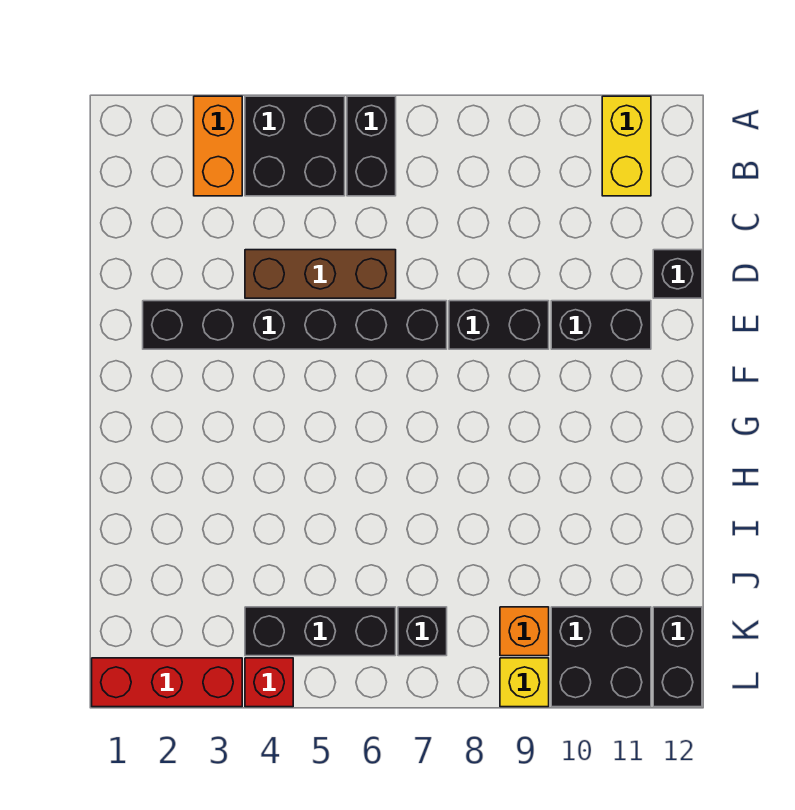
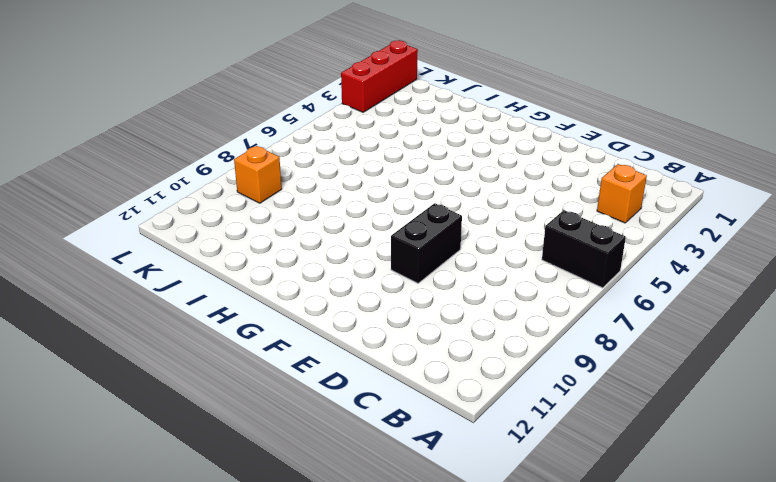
orange 1x1 brick [597,164,647,223] -> orange 1x2 brick [194,96,242,196]
none -> black 2x2 brick [245,96,345,196]
none -> yellow 1x2 brick [602,96,651,196]
none -> brown 1x3 brick [245,250,396,298]

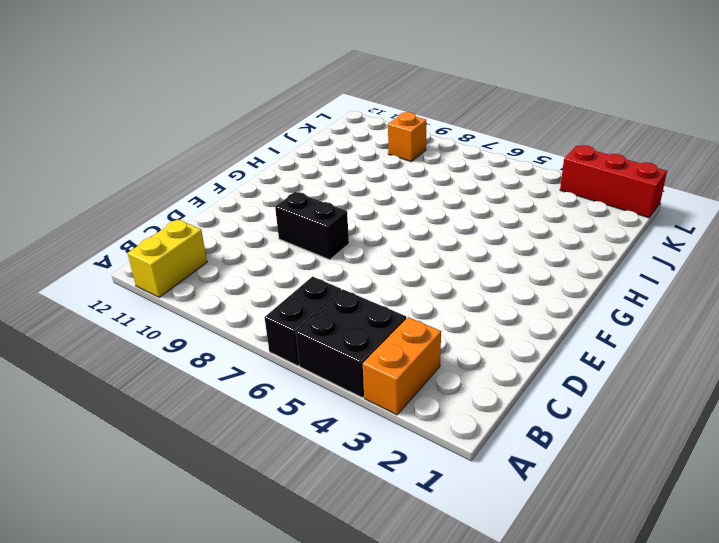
none -> brown 1x3 brick [245,250,396,298]
none -> black 1x1 brick [653,250,702,298]
none -> black 1x6 brick [143,301,447,349]

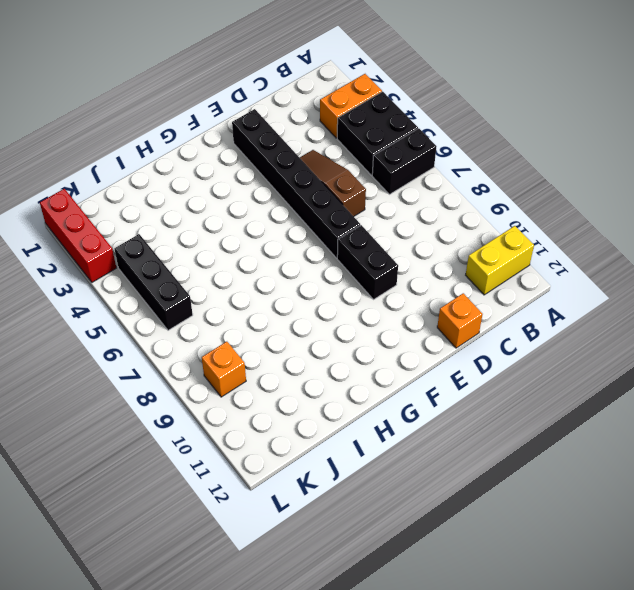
brown 1x3 slope [300,150,366,216] -> brown 1x3 brick [245,250,396,298]
orange 1x1 brick [437,293,483,348] -> black 1x1 brick [653,250,702,298]
none -> black 1x2 brick [551,301,651,349]
none -> black 1x1 brick [398,607,447,656]
none -> black 2x2 brick [551,607,651,707]

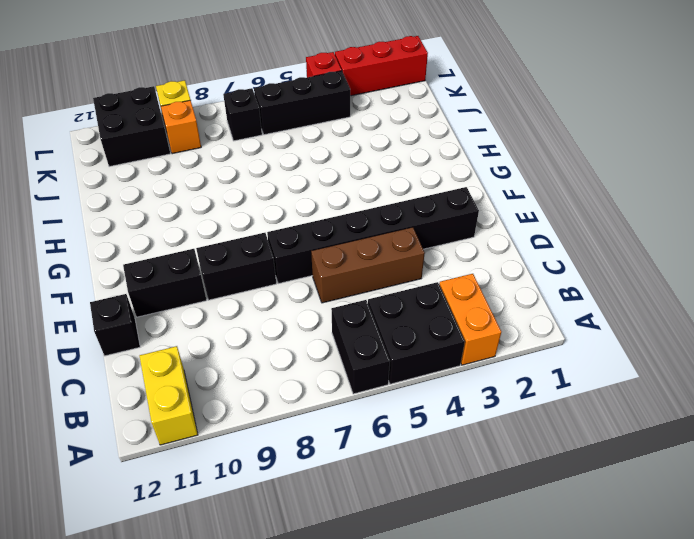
none -> black 1x2 brick [653,607,702,707]

